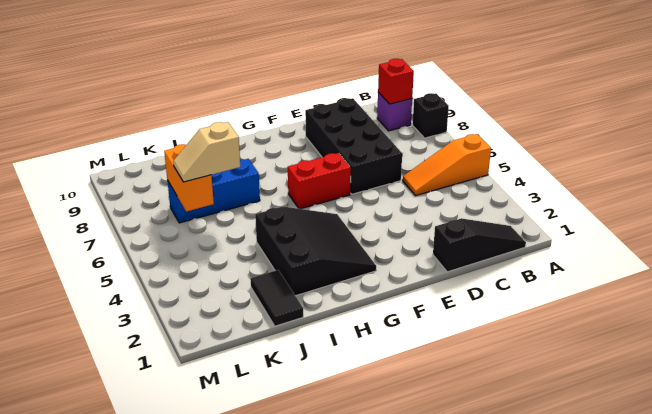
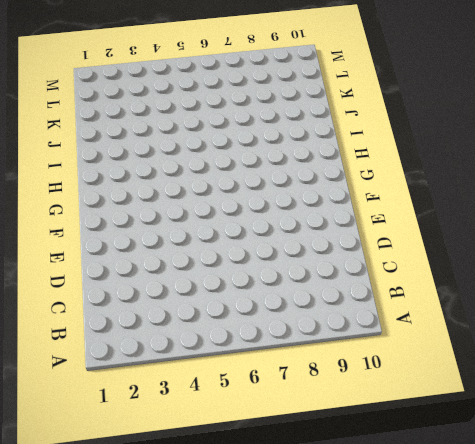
none -> orange 1x3 slope [403,134,491,195]
none -> black 1x1 brick [413,93,449,138]
none -> black 1x3 slope [433,218,526,272]

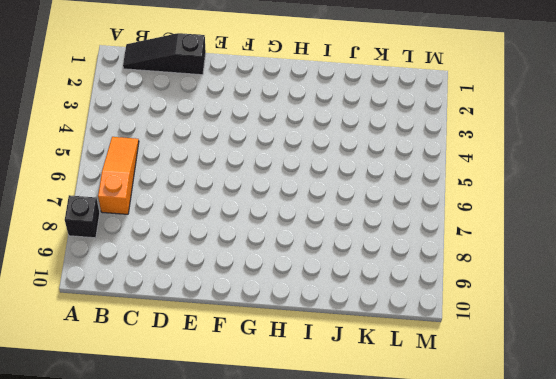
orange 1x3 slope [98,137,139,214] -> orange 1x3 slope turned to [403,134,491,195]
none -> purple 1x1 brick [377,92,412,131]
none -> black 2x4 brick [305,98,402,194]
none -> red 1x2 brick [288,153,351,209]

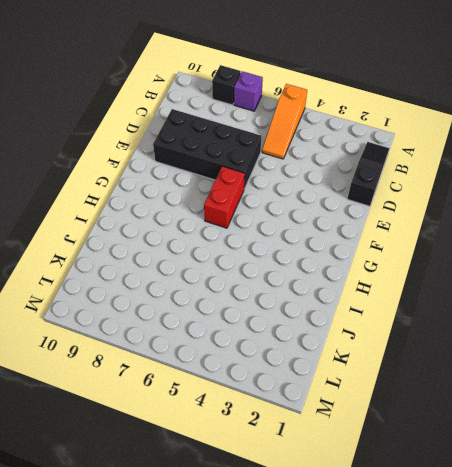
purple 1x1 brick [234,71,263,111] -> purple 1x1 brick moved to [377,92,412,131]
none -> black 3x3 slope [255,207,376,296]
none -> blue 1x3 brick [167,159,260,223]
none -> black 1x2 tile [250,270,303,326]

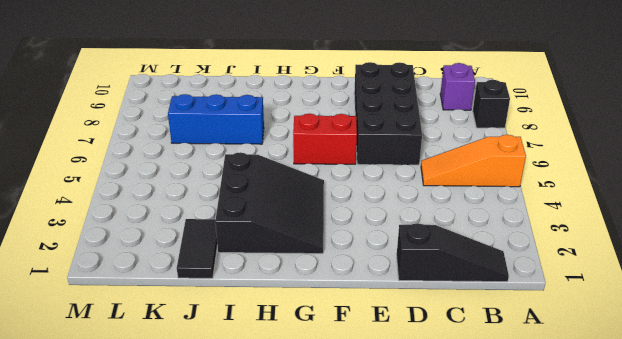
none -> red 1x1 brick [378,59,414,104]
none -> orange 1x2 brick [164,144,214,212]
none -> tan 1x2 slope [173,122,240,182]

